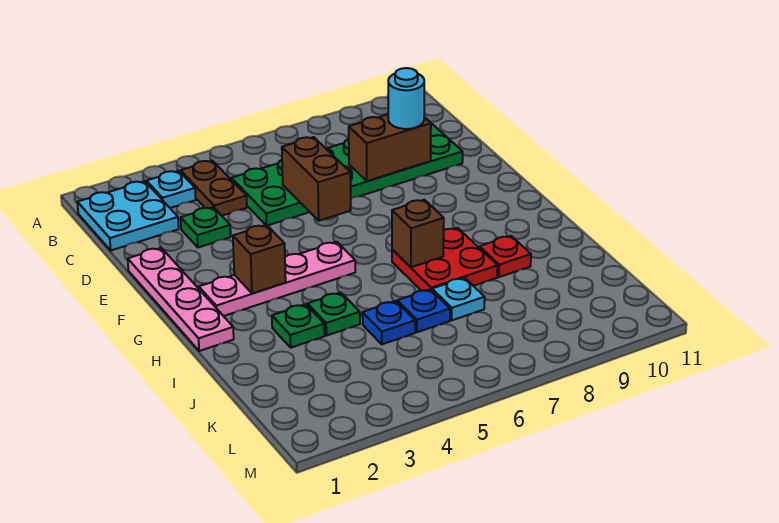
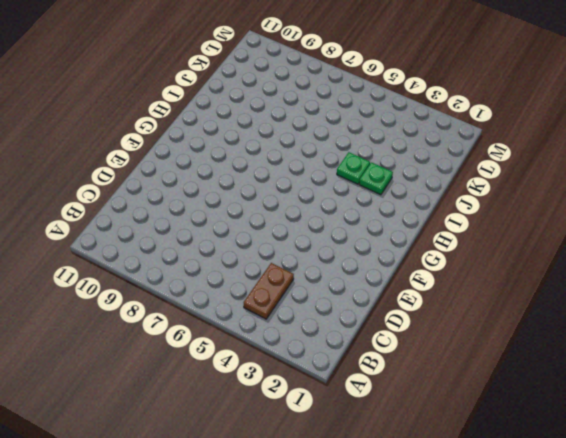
none -> cyan 2x2 plate [77,181,179,250]
none -> cyan 1x1 plate [146,171,196,208]
none -> green 2x6 plate [231,121,463,226]

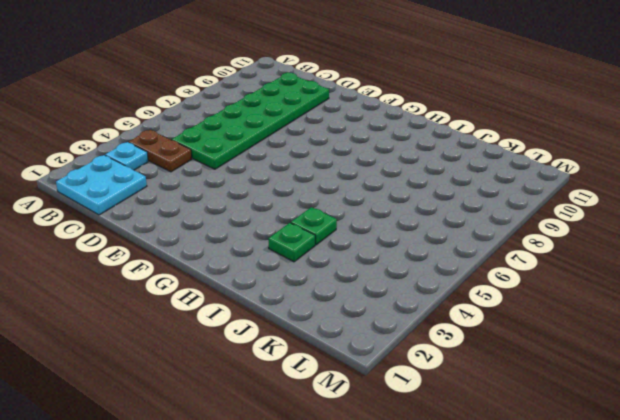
none -> green 1x1 plate [181,207,231,247]
none -> pink 1x4 plate [128,248,234,351]
none -> pink 1x4 plate [199,242,355,316]

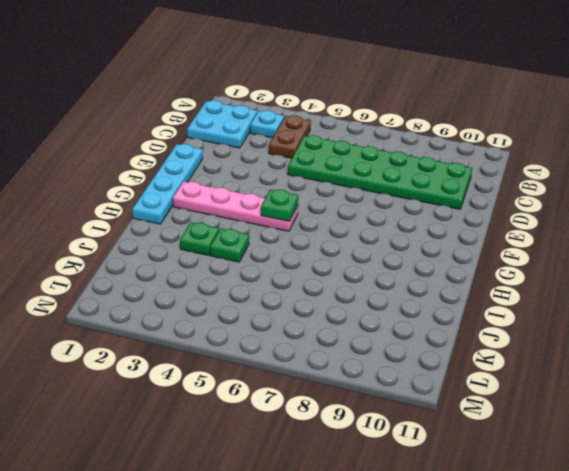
cyan 1x4 plate [133,144,203,224] -> pink 1x4 plate [128,248,234,351]
green 1x1 plate [261,189,298,221] -> green 1x1 plate moved to [181,207,231,247]
none -> red 2x2 plate [392,228,498,291]
none -> red 1x1 plate [479,236,531,277]
none -> blue 1x1 plate [362,301,415,344]

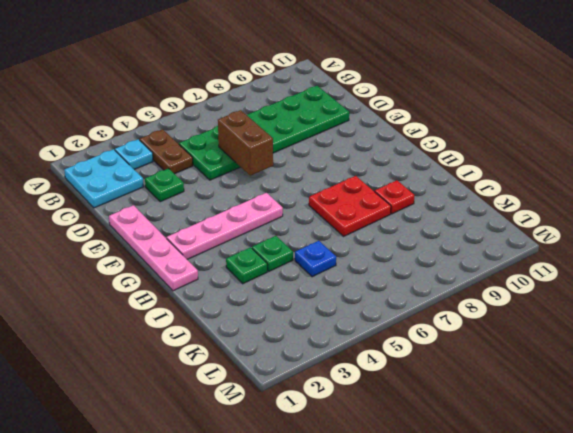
none -> blue 1x1 plate [397,289,450,332]
none -> cyan 1x1 plate [432,278,485,320]
none -> brown 1x2 brick [349,114,431,181]

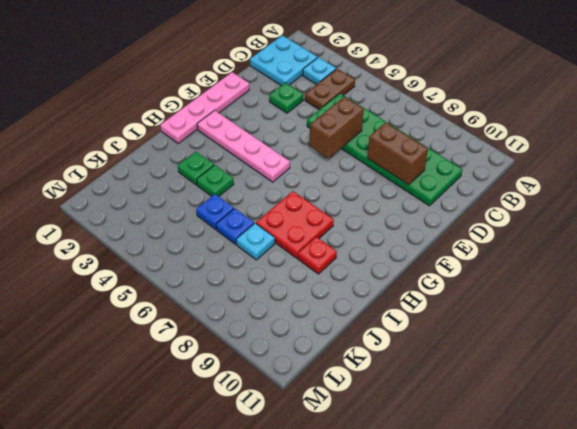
none -> brown 1x1 brick [233,225,286,294]
none -> brown 1x1 brick [392,200,444,267]
none -> cyan 1x1 round brick [388,68,424,129]

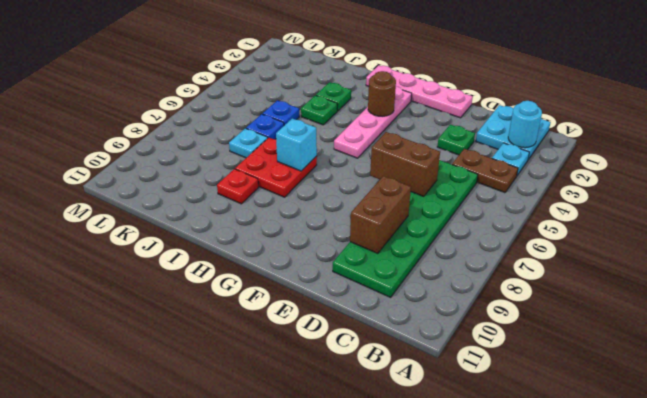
cyan 1x1 round brick [508,101,542,148] -> cyan 1x1 round brick moved to [388,68,424,129]
brown 1x1 round brick [368,71,396,116] -> brown 1x1 brick [233,225,286,294]
cyan 1x1 brick [276,119,317,171] -> brown 1x1 brick [392,200,444,267]

